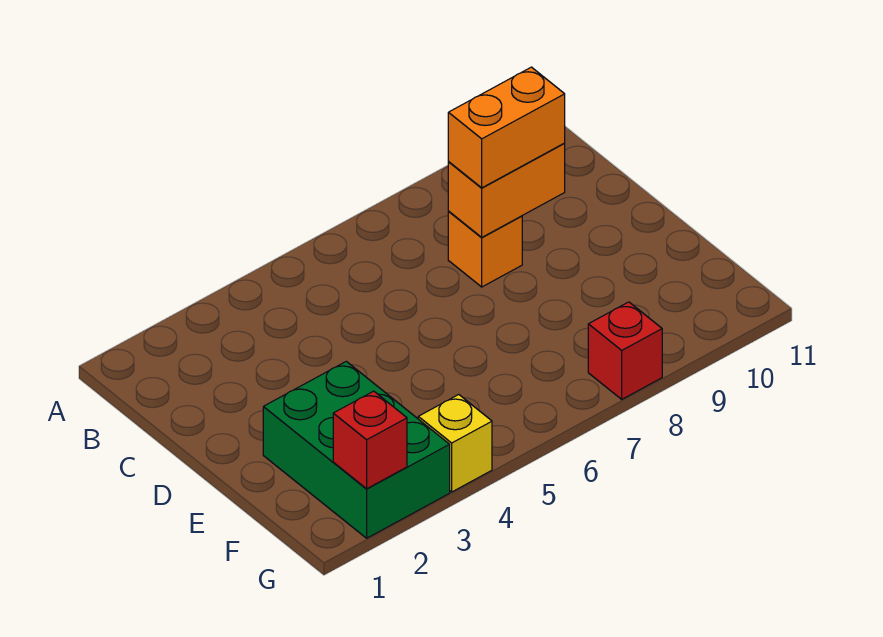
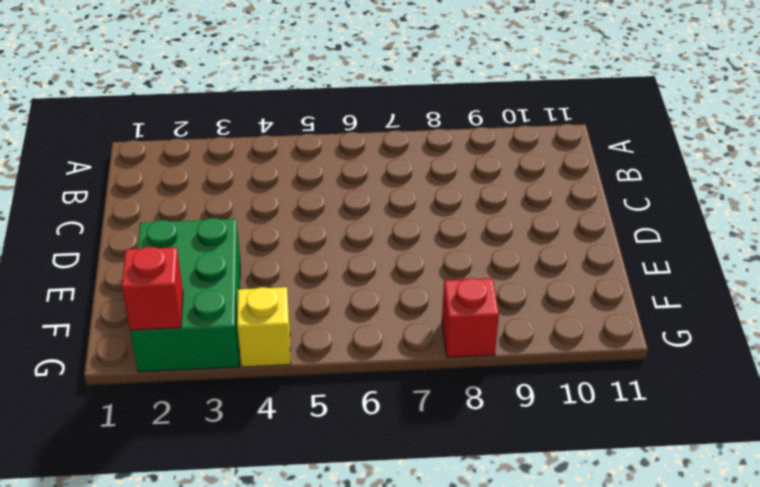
none -> orange 1x1 brick [448,212,522,287]
none -> orange 1x2 brick [448,144,565,237]

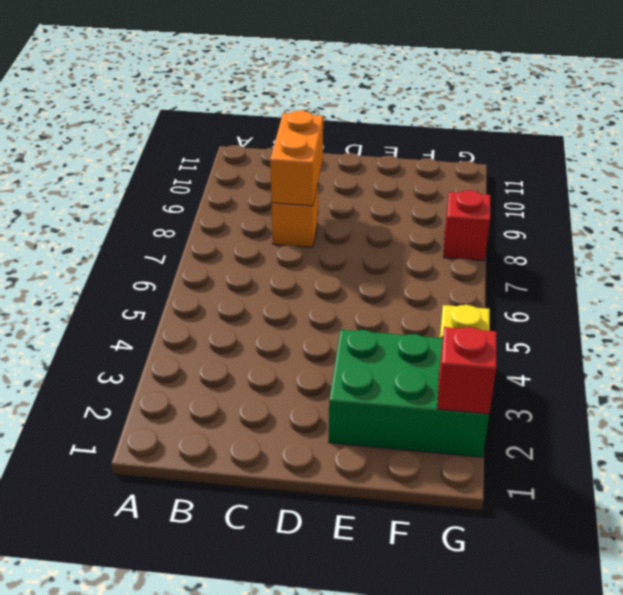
none -> orange 1x2 brick [448,67,565,188]

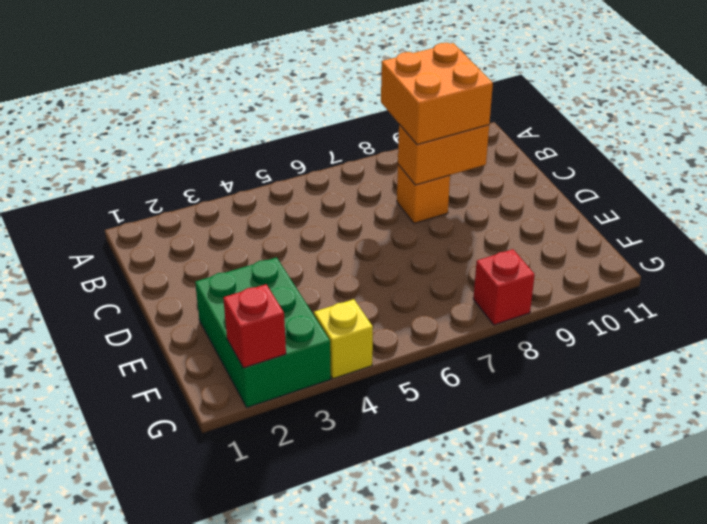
orange 2x2 brick [381,43,493,145] -> orange 1x2 brick [448,67,565,188]

